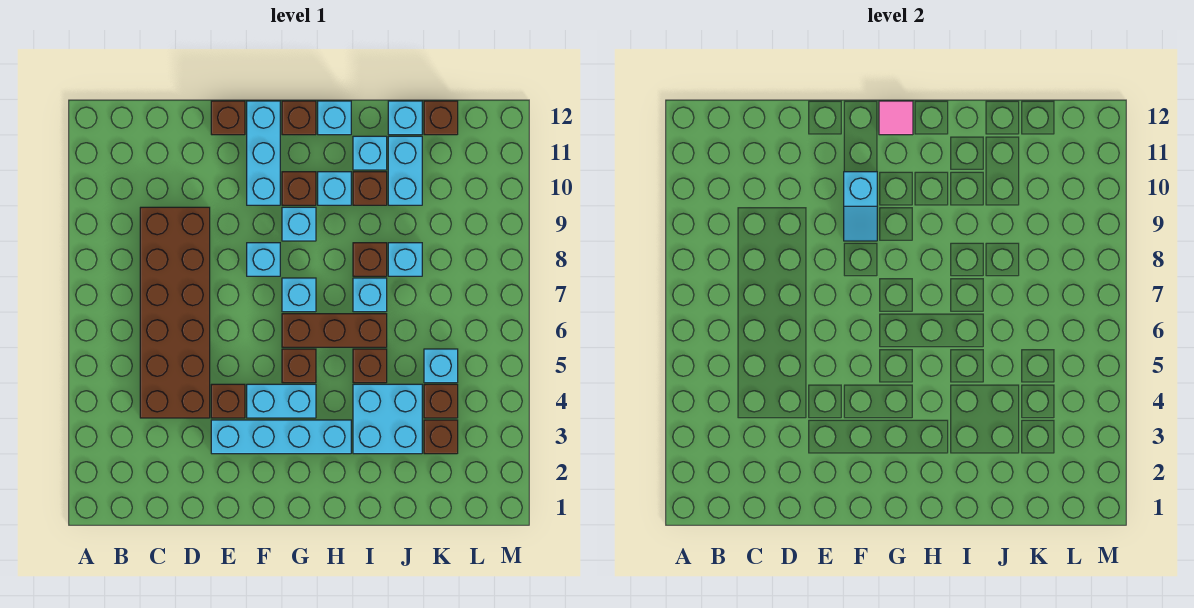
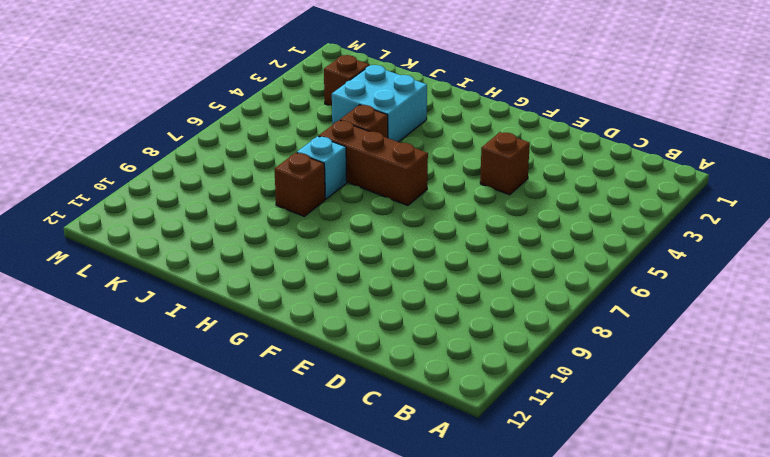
none -> brown 2x6 brick [140,207,210,418]
none -> cyan 1x4 brick [211,420,351,454]
none -> brown 1x1 brick [211,101,245,135]
none -> cyan 1x2 brick [247,384,316,418]

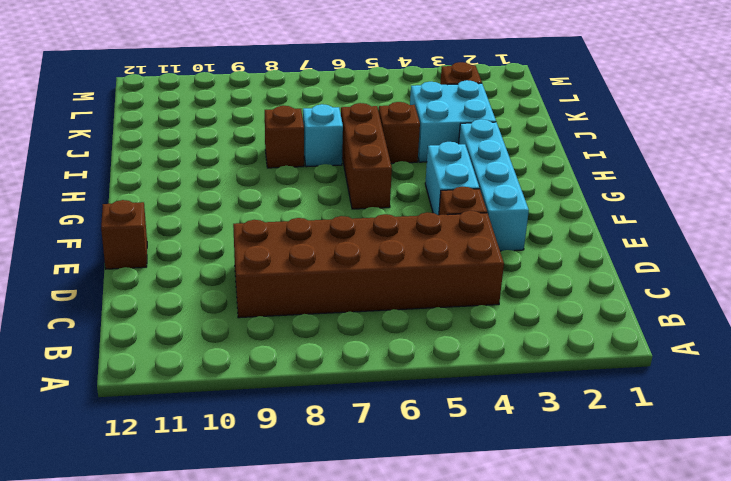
none -> cyan 1x1 brick [247,243,280,276]
none -> cyan 1x3 brick [247,101,280,205]
none -> brown 1x1 brick [282,349,316,383]
none -> cyan 1x1 brick [282,278,316,312]

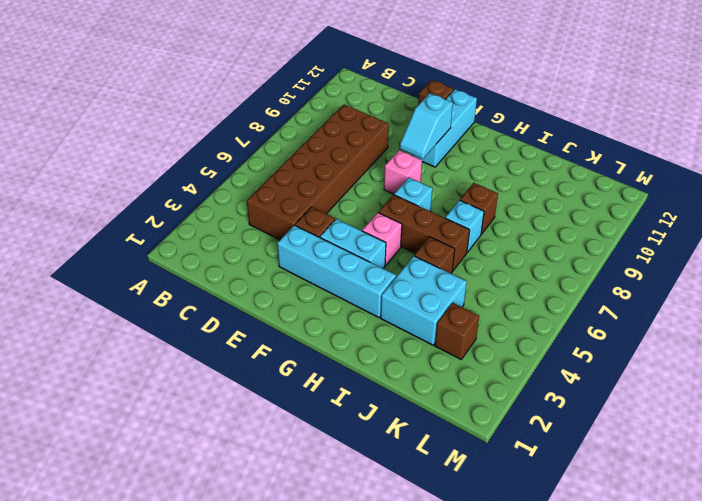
pink 1x1 brick [384,150,422,194] -> cyan 1x1 brick [247,243,280,276]
pink 1x1 brick [362,213,402,265] -> brown 1x1 brick [282,349,316,383]
none -> cyan 1x1 brick [282,207,316,241]
none -> brown 1x1 brick [282,172,316,205]
none -> brown 1x1 brick [282,101,316,135]
none -> cyan 1x1 brick [318,172,351,205]

